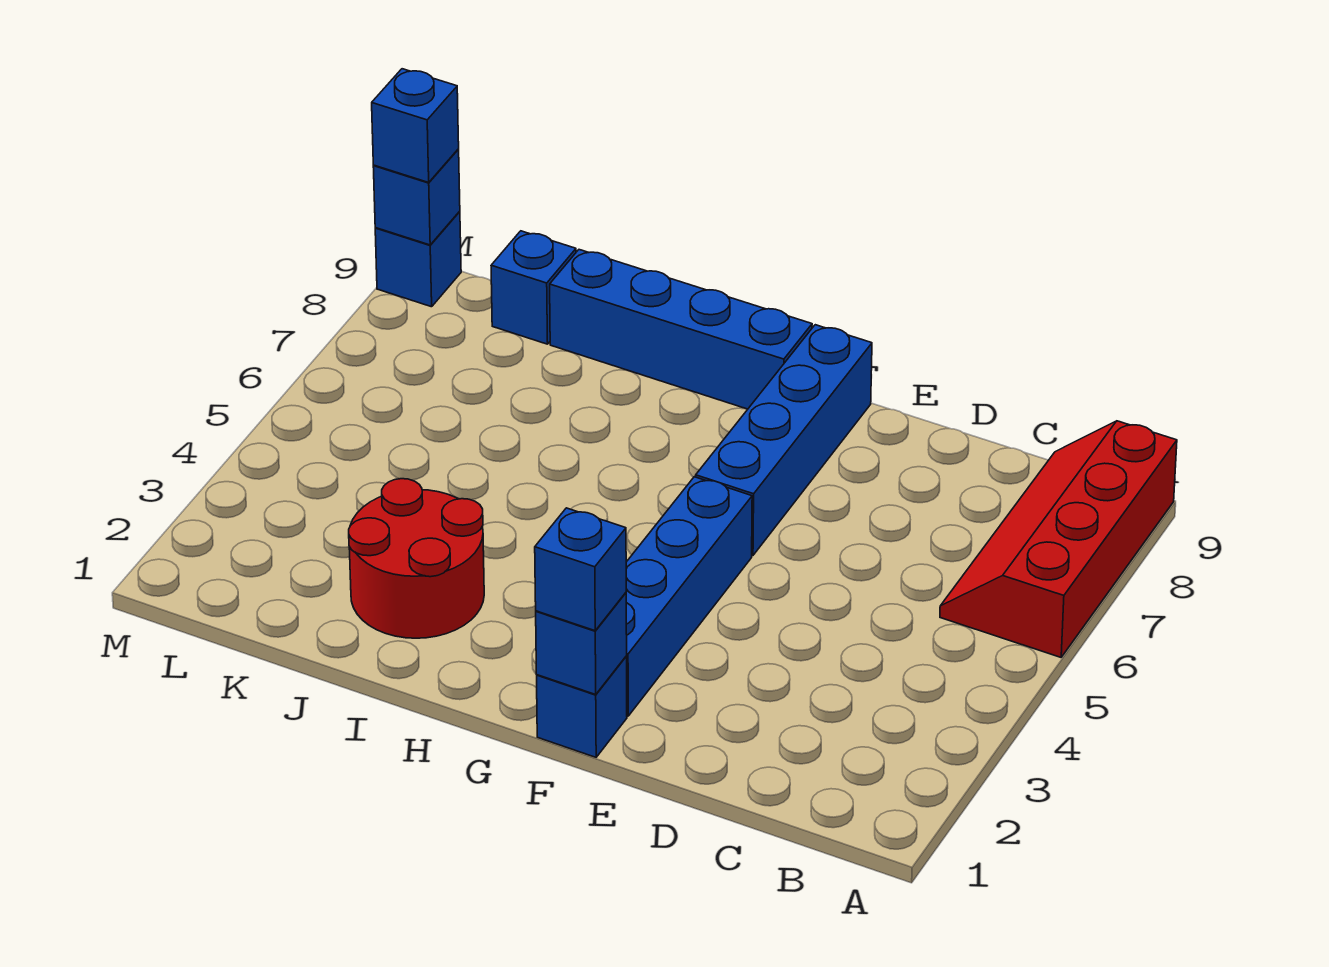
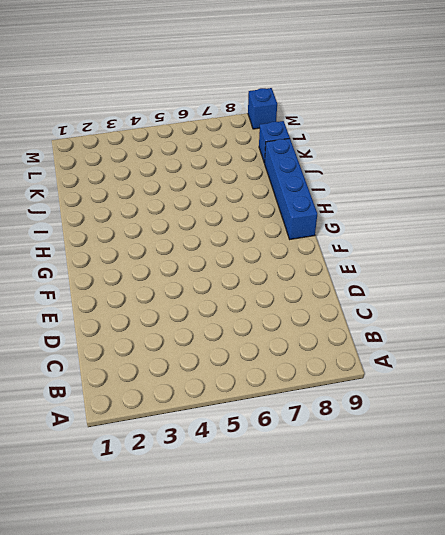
none -> red 2x4 slope [940,421,1177,657]
none -> blue 1x1 brick [537,656,627,757]
none -> blue 1x4 brick [626,477,752,716]

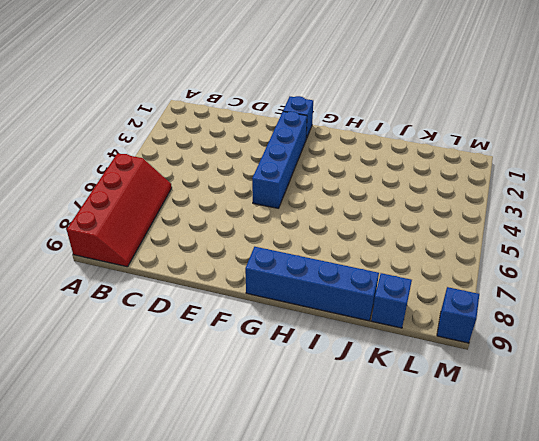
none -> blue 1x4 brick [696,325,872,555]
none -> red 2x2 round brick [349,479,484,638]
none -> blue 1x1 brick [536,593,627,694]

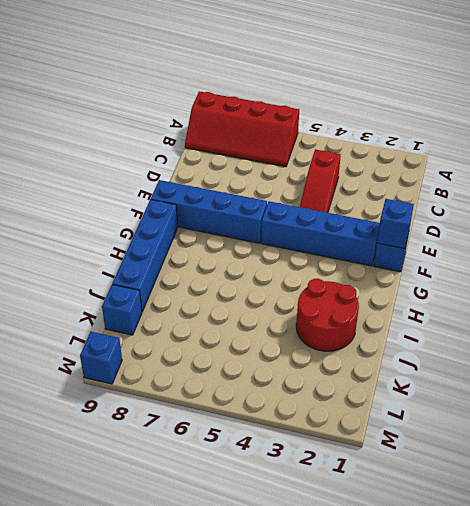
red 1x3 slope [300,149,341,213] -> none
none -> blue 1x1 brick [373,149,460,245]
none -> blue 1x1 brick [535,508,626,631]
none -> blue 1x1 brick [372,69,459,182]

